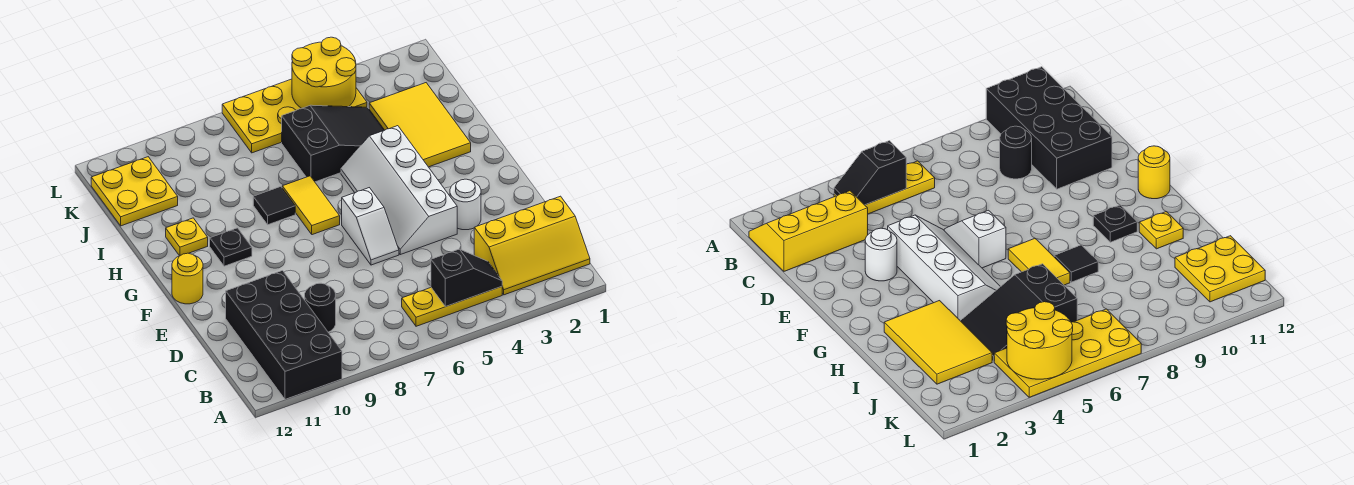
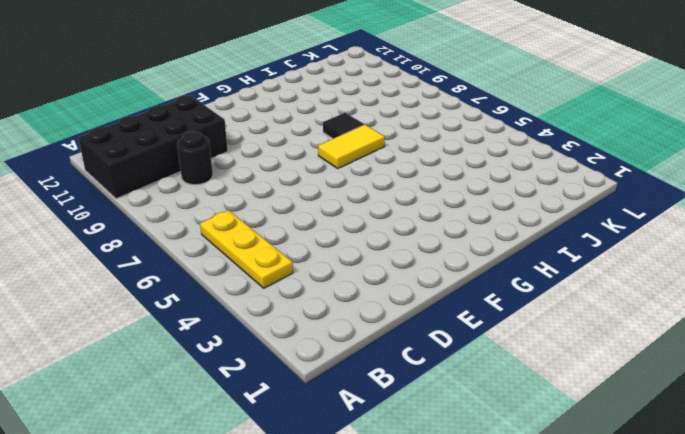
none -> yellow 2x3 slope [474,196,590,295]
none -> white 1x1 round brick [450,179,481,230]
none -> white 2x4 slope [341,126,457,255]

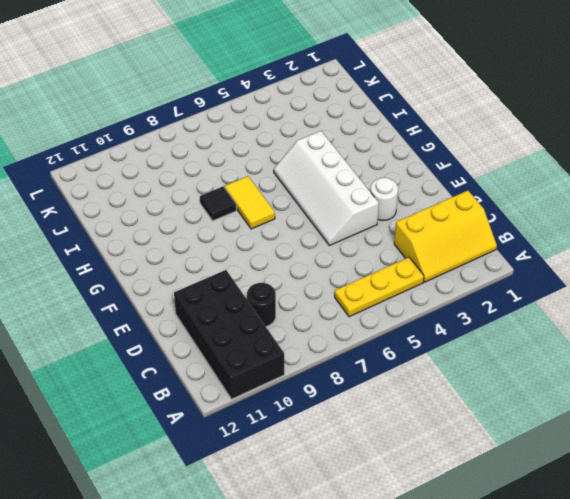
none -> white 1x2 slope [342,188,399,265]
none -> yellow 1x1 round brick [172,253,203,304]
none -> black 1x1 plate [210,228,252,266]

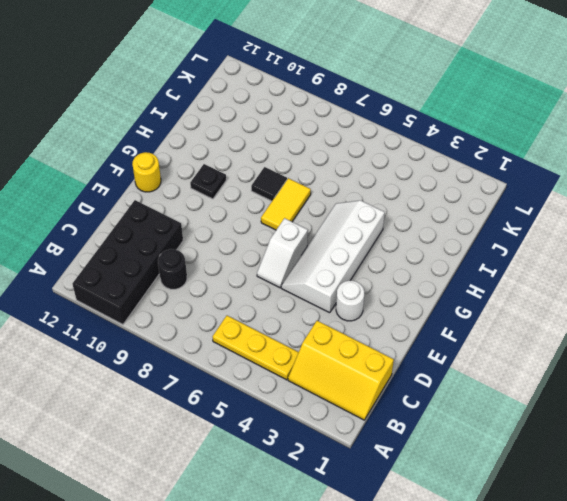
none -> yellow 2x3 tile [369,83,471,167]
none -> yellow 1x1 plate [166,218,208,256]
none -> black 2x3 slope [282,105,384,182]

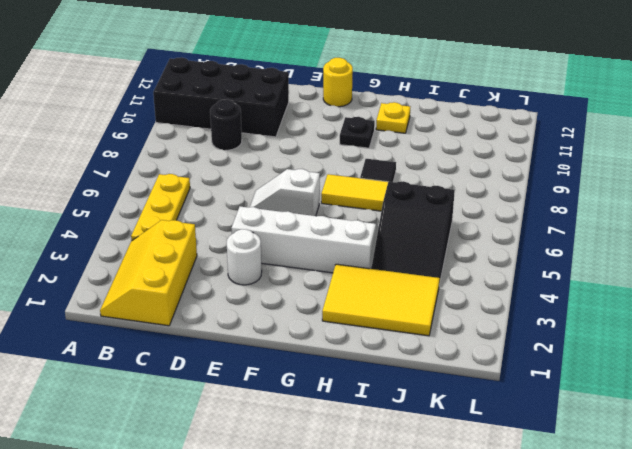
none -> yellow 2x2 plate [91,157,178,226]
none -> yellow 2x4 plate [222,79,367,153]
none -> black 1x2 slope [431,249,502,306]

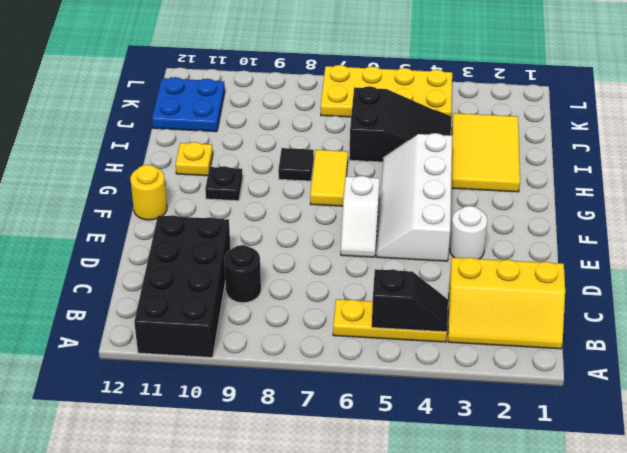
blue 2x2 plate [152,77,225,132] -> yellow 2x2 plate [91,157,178,226]
none -> yellow 2x2 round brick [292,37,356,109]

